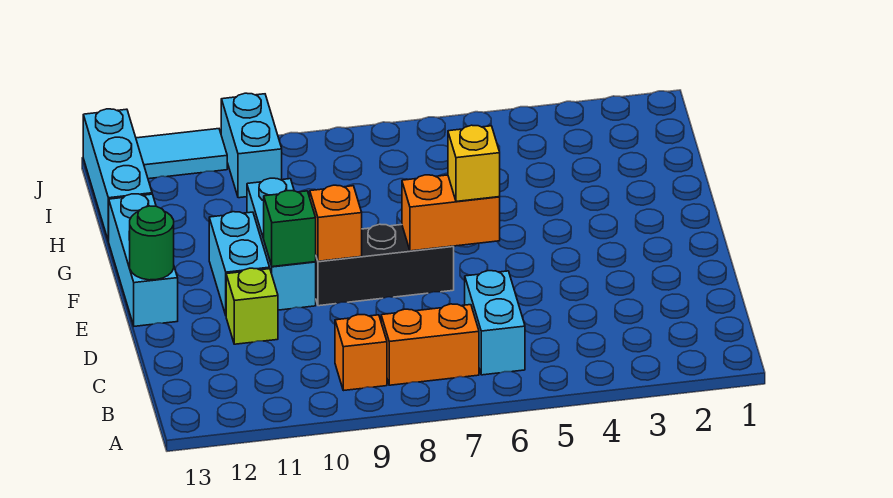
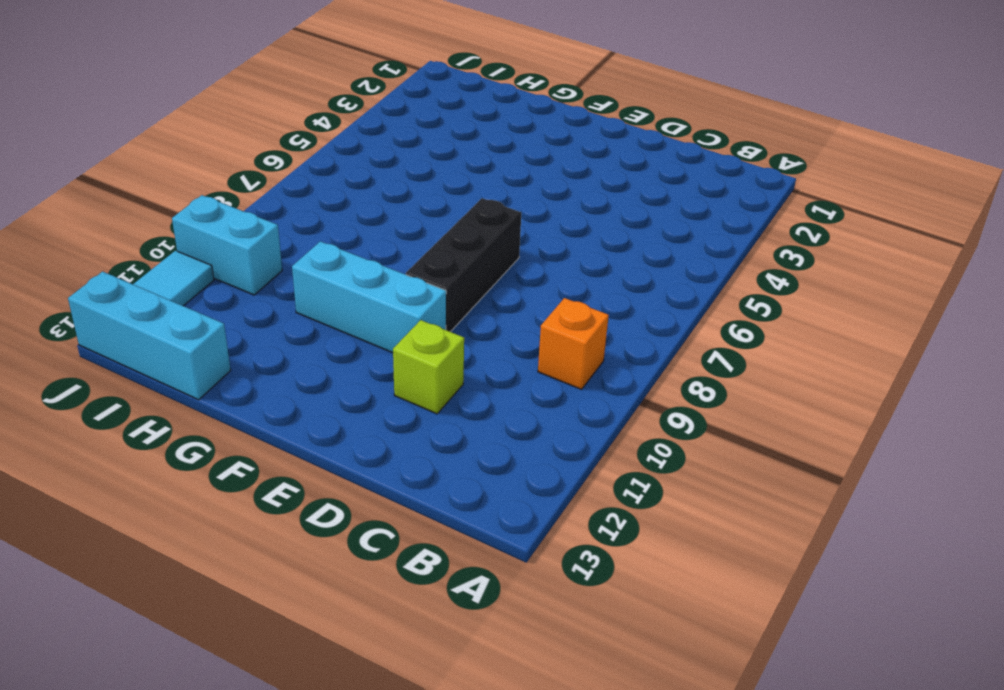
none -> cyan 1x2 brick [465,271,525,375]
none -> orange 1x2 brick [381,304,479,385]
none -> cyan 1x2 brick [209,212,270,315]

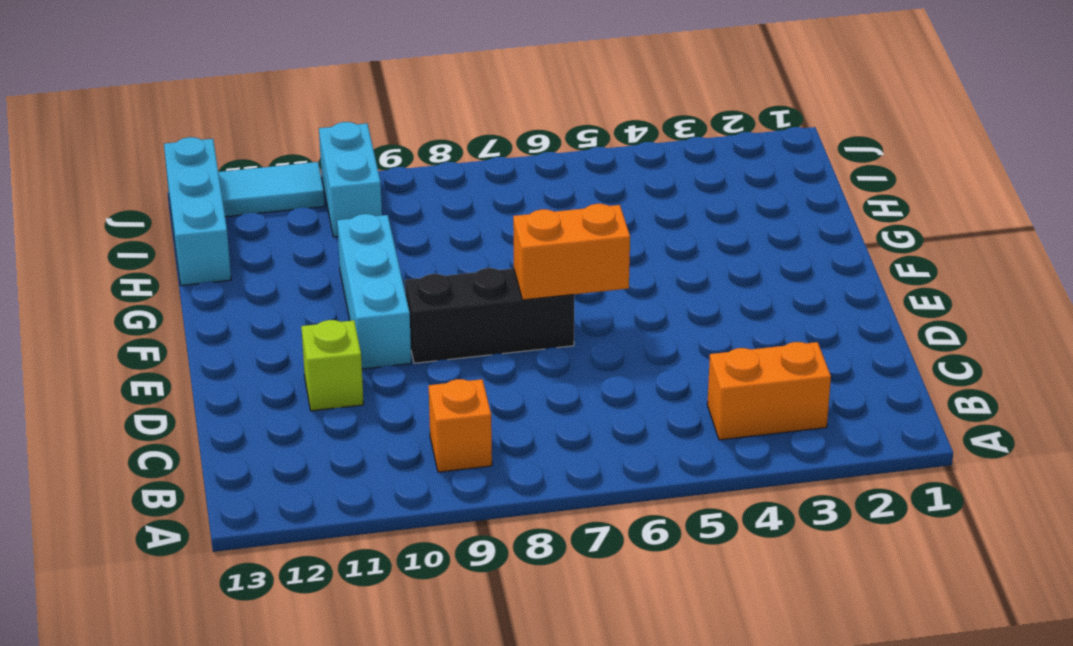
orange 1x2 brick [707,342,831,440] -> orange 1x2 brick moved to [381,304,479,385]
none -> cyan 1x2 brick [465,271,525,375]
none -> cyan 1x2 brick [209,212,270,315]
none -> cyan 1x3 brick [109,194,178,326]

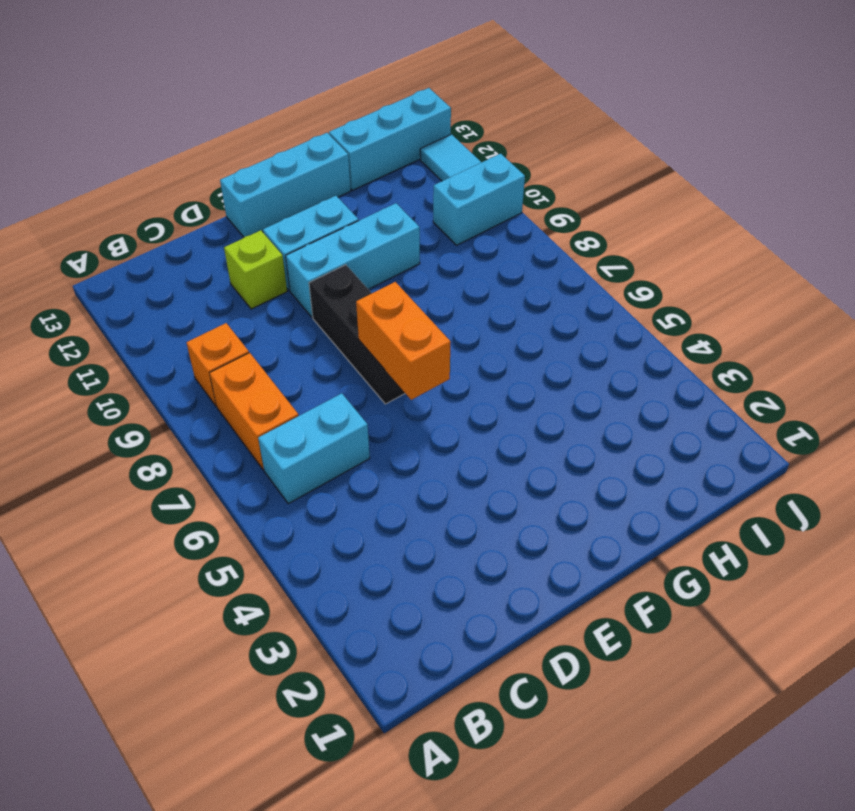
none -> orange 1x1 brick [310,185,362,261]
none -> green 1x1 brick [264,191,316,267]
none -> green 1x1 round brick [129,206,174,280]

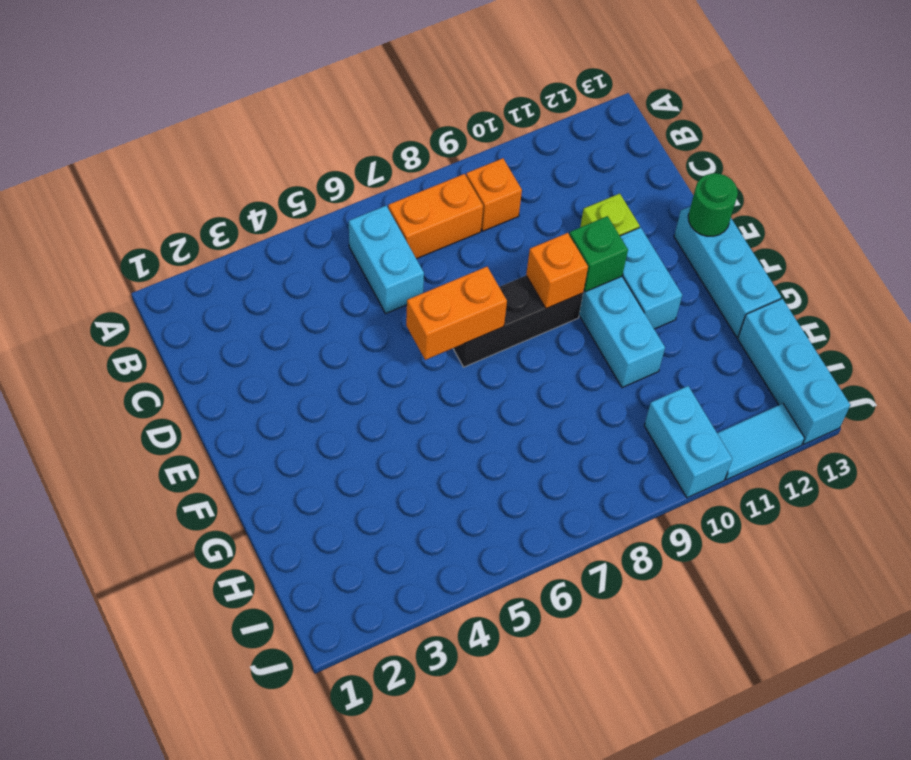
none -> yellow 1x1 brick [448,125,500,201]

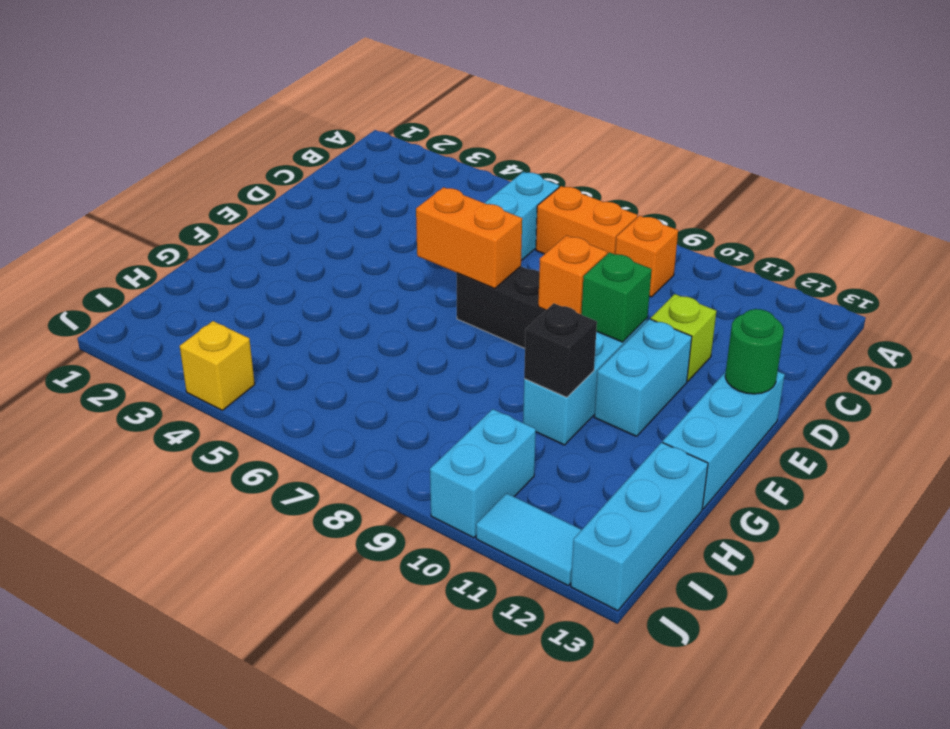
black 1x1 brick [524,303,597,397] -> none
yellow 1x1 brick [180,321,255,410] -> yellow 1x1 brick moved to [448,125,500,201]

